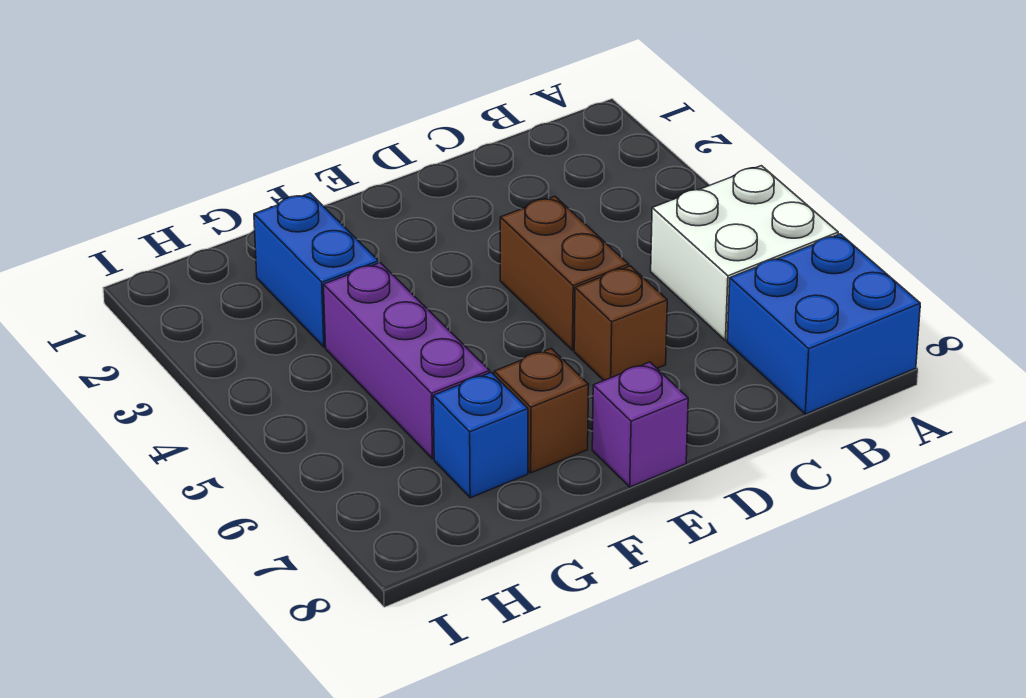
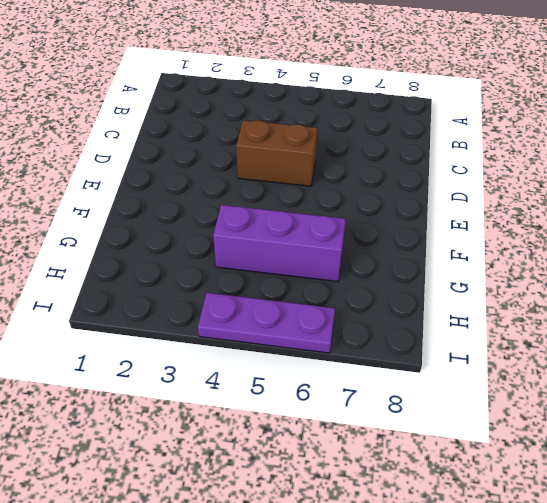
purple 1x3 plate [198,293,335,353] -> none
none -> white 2x2 brick [651,166,838,341]
none -> blue 2x2 brick [727,234,920,414]

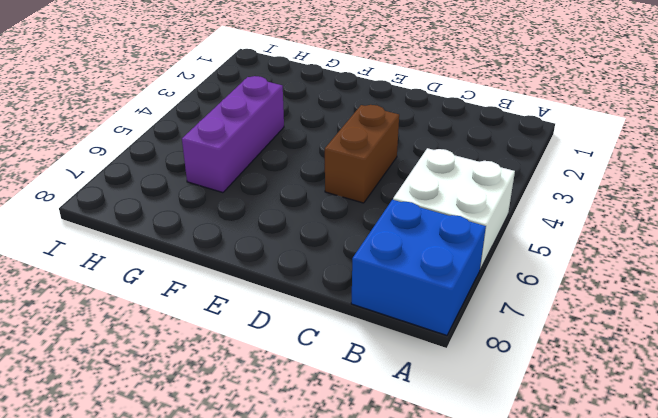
none -> brown 1x1 brick [574,266,667,380]
none -> purple 1x1 brick [592,362,688,487]

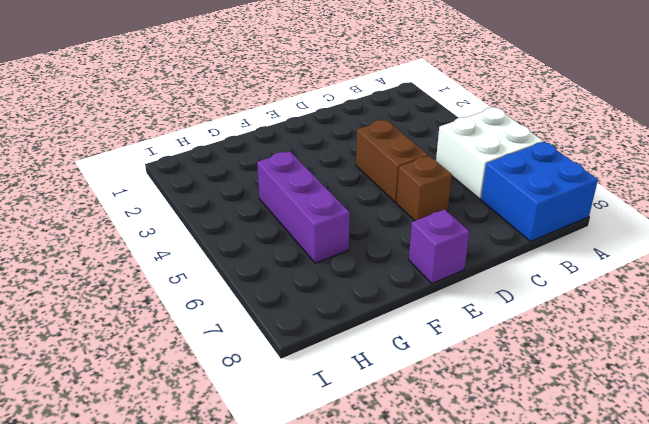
none -> brown 1x1 brick [494,348,589,473]
none -> blue 1x2 brick [254,193,379,347]

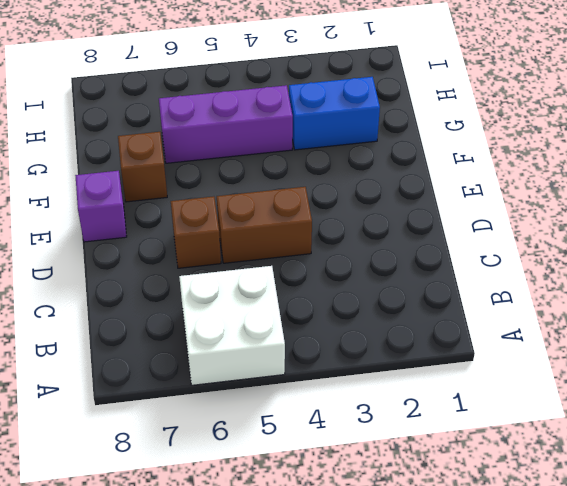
none -> blue 2x2 brick [727,234,920,414]
none -> blue 1x1 brick [433,372,528,498]

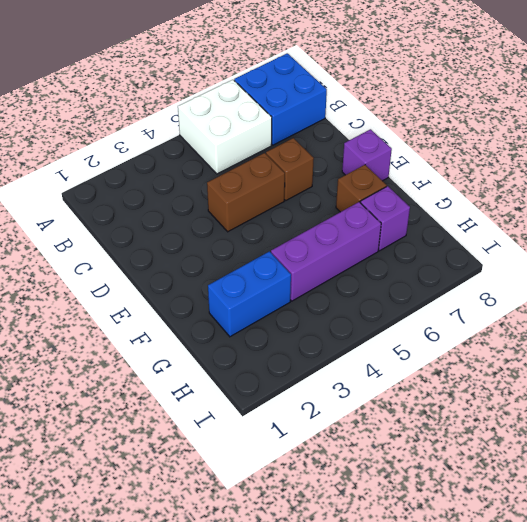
purple 1x1 brick [360,186,410,251] -> blue 1x1 brick [433,372,528,498]

